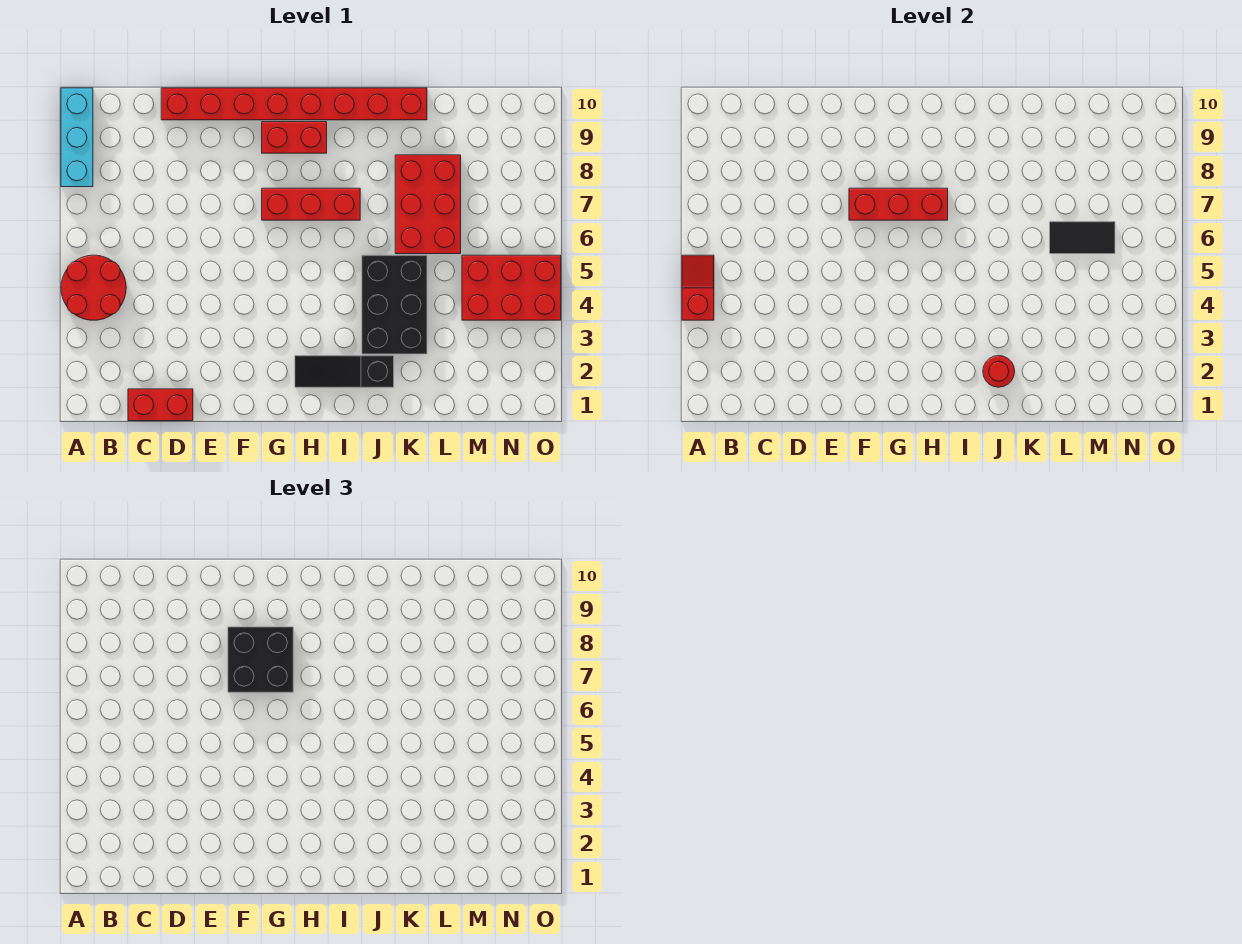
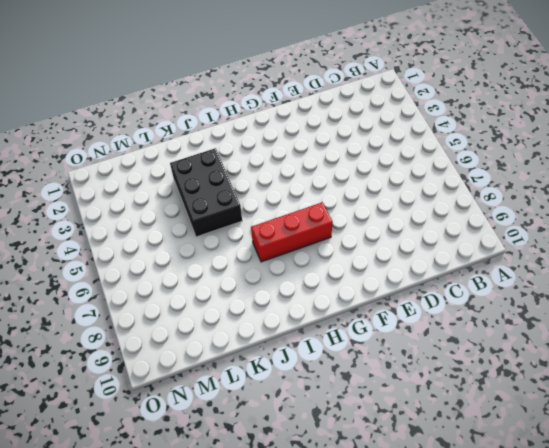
none -> red 2x2 round brick [61,255,126,320]
none -> cyan 1x3 brick [61,88,93,187]
none -> red 1x2 brick [128,389,193,421]

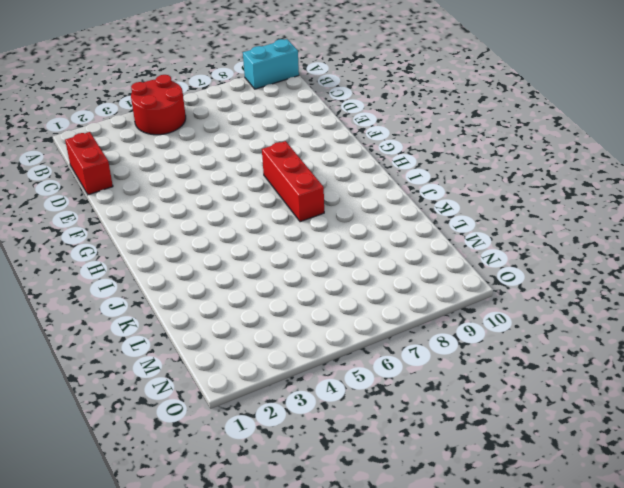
cyan 1x2 brick [243,39,299,89] -> cyan 1x3 brick [61,88,93,187]
none -> red 1x8 brick [161,88,427,120]
none -> red 1x2 brick [262,122,327,153]
none -> black 1x3 slope [295,356,394,387]

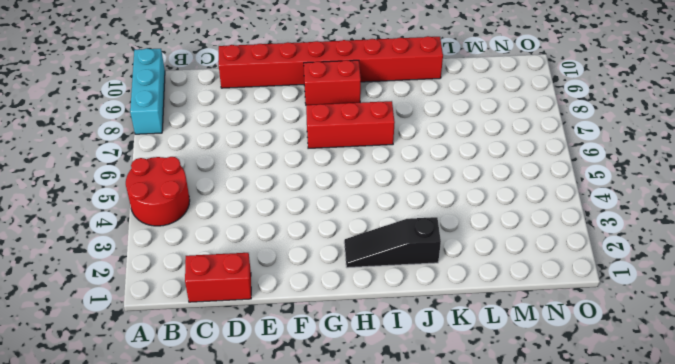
none -> black 2x3 brick [362,255,427,354]
none -> red 2x3 brick [395,155,461,254]
none -> red 2x3 brick [462,255,561,320]

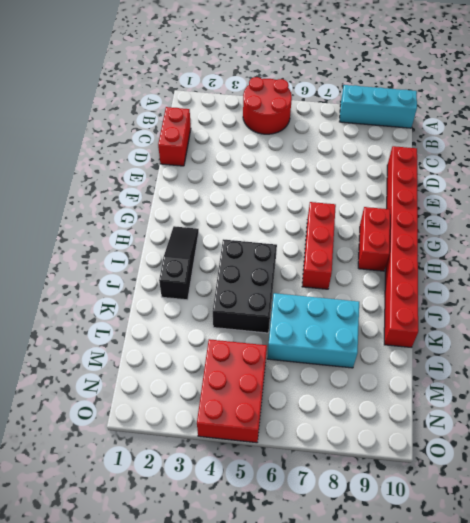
black 2x3 brick [213,239,277,333] -> black 2x3 brick turned to [362,255,427,354]
cyan 2x3 brick [267,293,359,368] -> red 2x3 brick [395,155,461,254]
none -> red 1x2 slope [682,255,714,320]
none -> red 1x3 brick [849,188,948,220]
none -> red 1x1 round brick [983,356,1015,387]

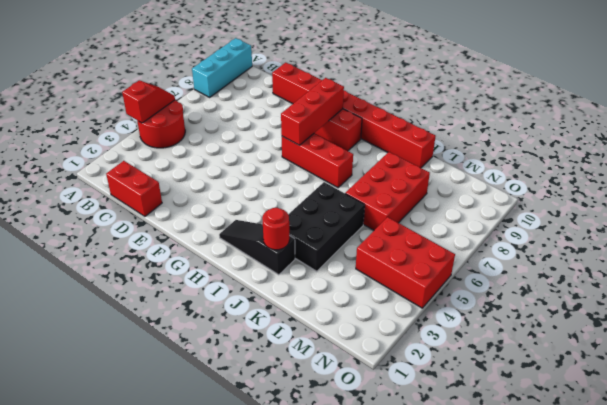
red 1x3 brick [281,78,344,145] -> red 1x3 brick turned to [849,188,948,220]
none -> black 1x2 tile [1050,222,1115,254]
none -> black 2x2 brick [228,627,293,692]

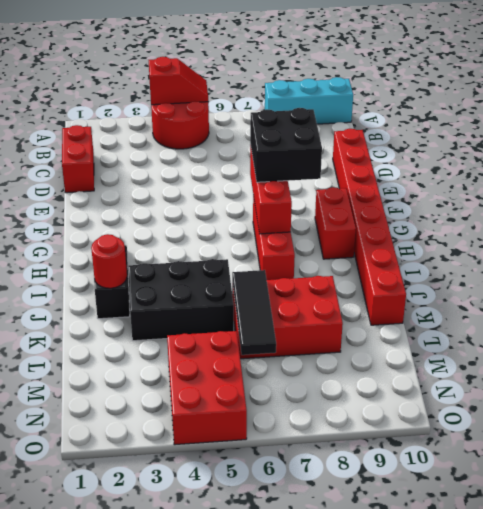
black 1x3 tile [232,270,276,355] -> black 1x2 tile [1050,222,1115,254]

